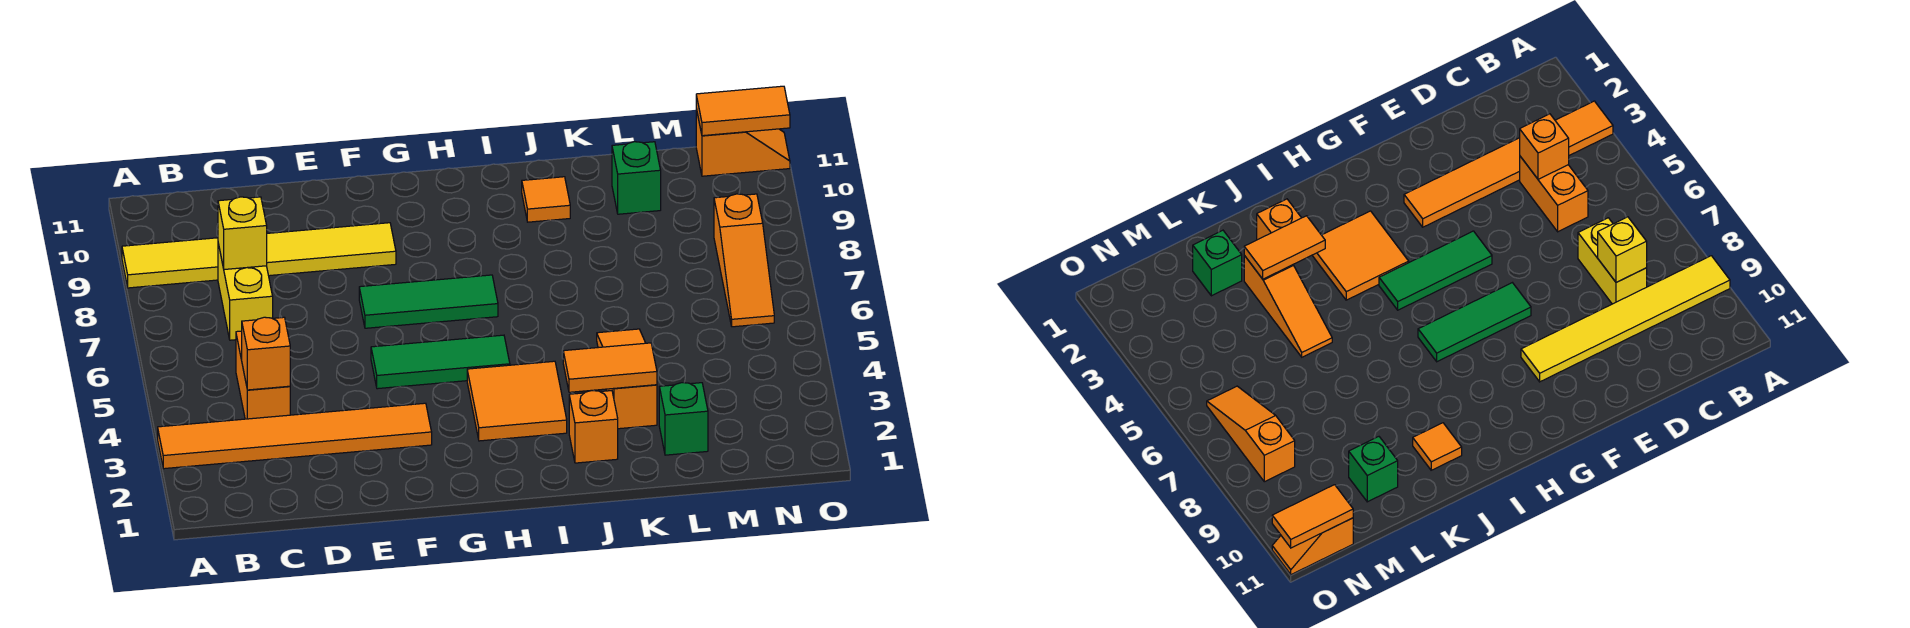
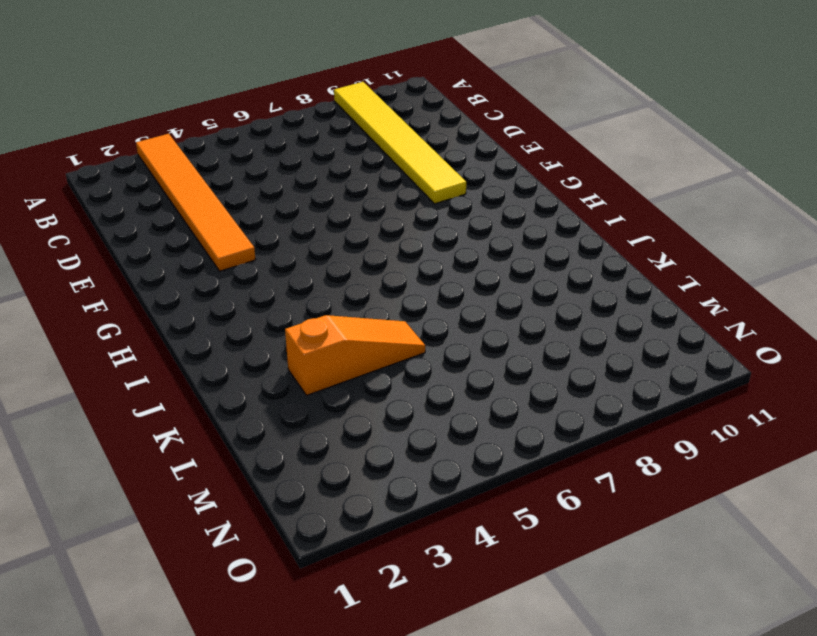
none -> orange 1x2 brick [236,331,290,419]
none -> yellow 1x2 brick [218,244,273,340]
none -> green 1x3 tile [371,335,510,389]

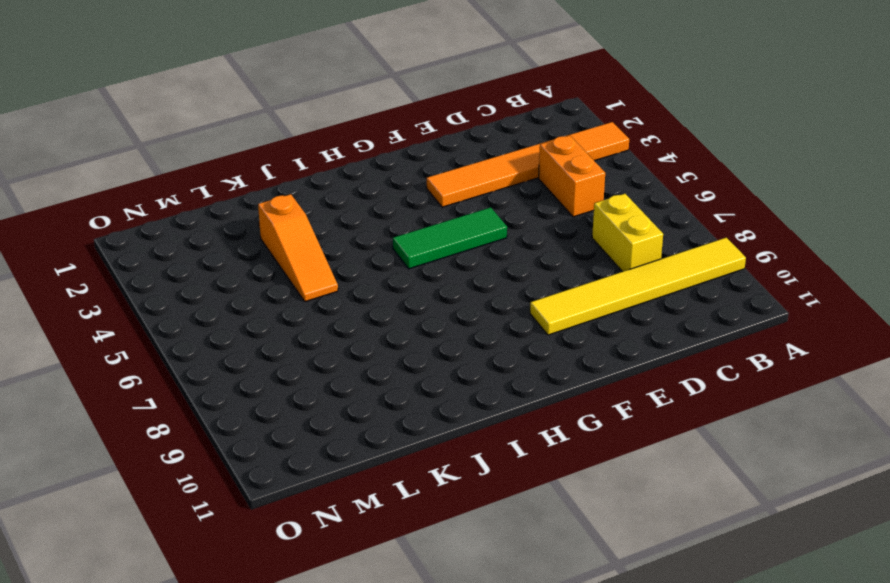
none -> green 1x3 tile [359,275,498,328]
none -> orange 2x2 tile [467,361,567,441]
none -> orange 1x1 brick [569,391,618,463]

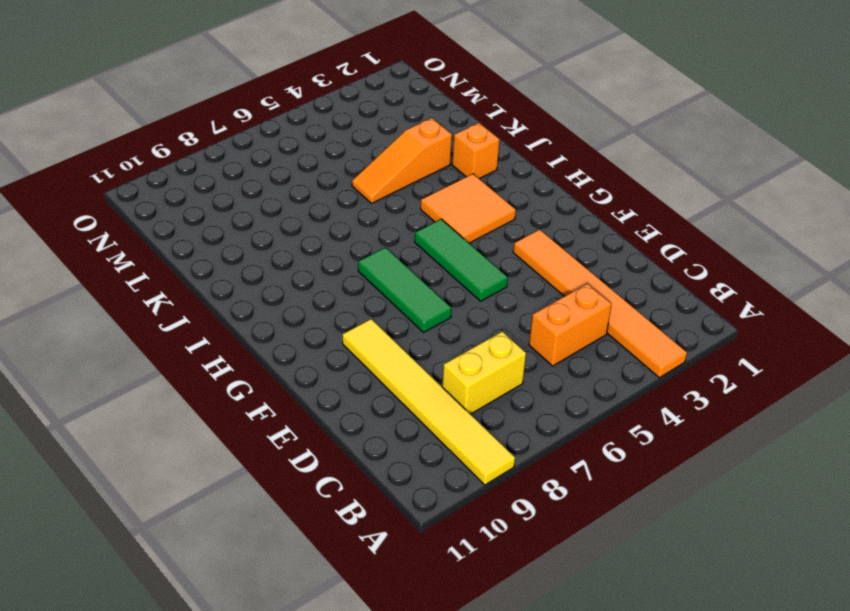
none -> orange 1x1 tile [522,177,570,222]
none -> green 1x1 brick [659,383,708,455]
none -> green 1x1 brick [612,142,661,214]

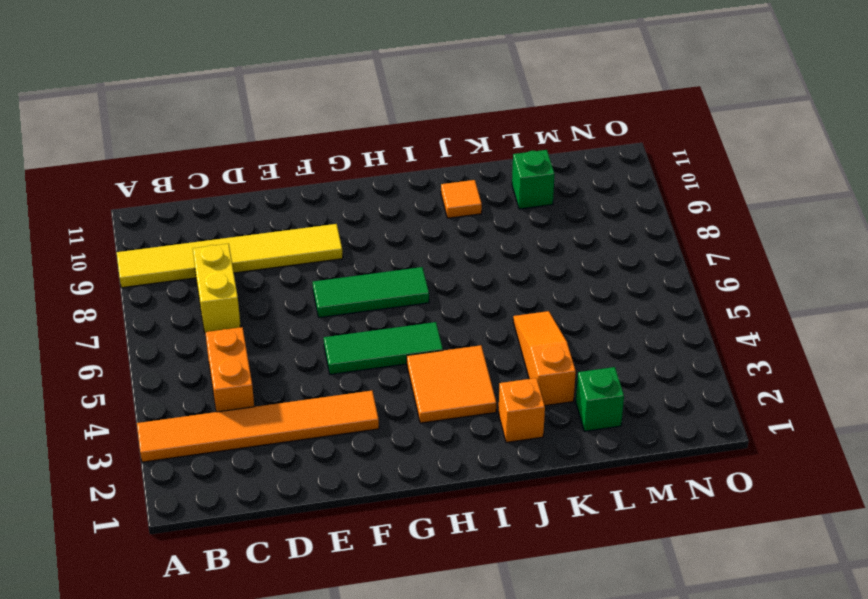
none -> orange 1x3 slope [714,194,774,327]
none -> orange 1x2 slope [696,109,790,176]
none -> orange 1x1 brick [242,317,290,390]

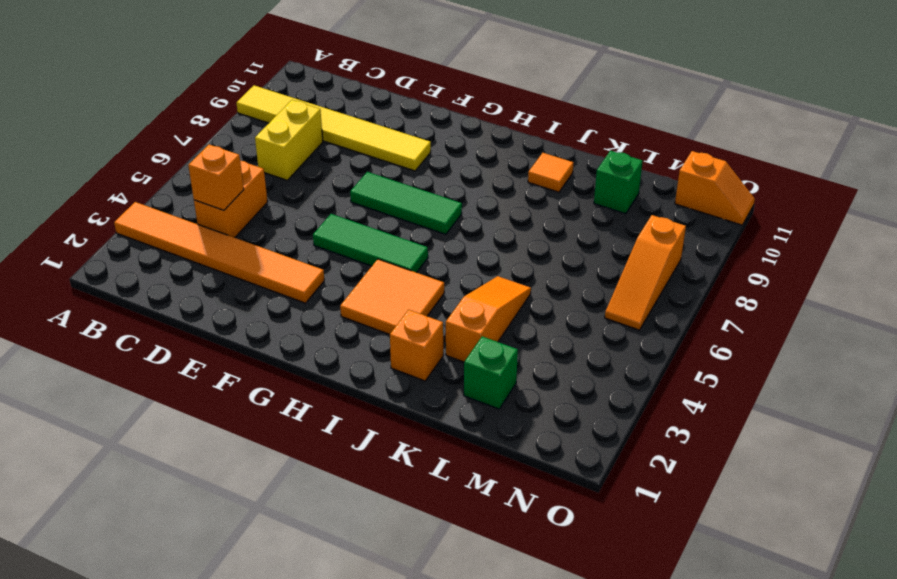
none -> yellow 1x1 brick [218,197,267,270]
none -> orange 1x2 tile [563,343,657,392]
none -> orange 1x2 tile [696,86,790,136]

